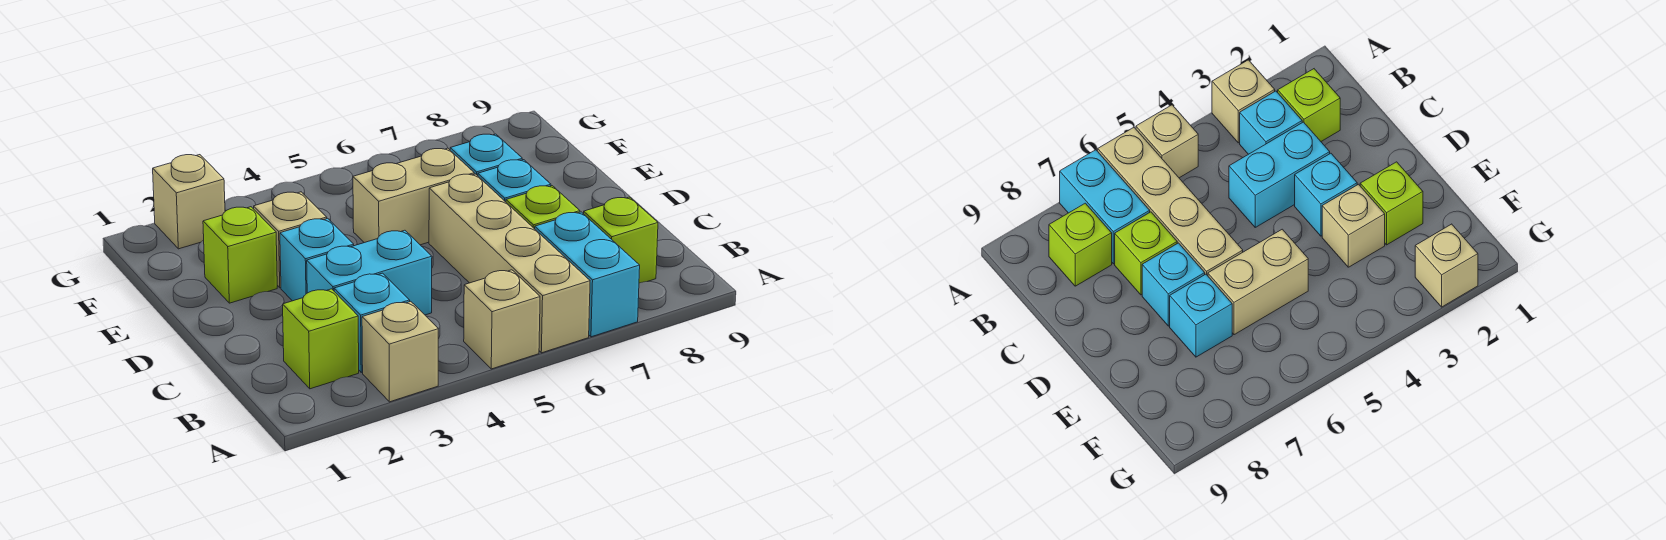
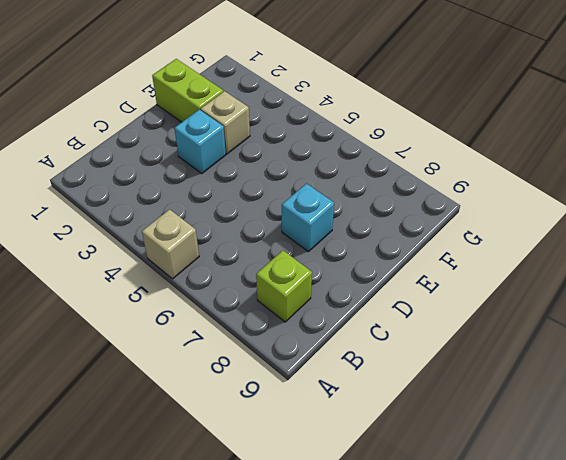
lime 1x2 brick [152,59,223,122] -> lime 1x1 brick [203,207,277,303]
none -> tan 1x1 brick [362,301,438,402]
none -> tan 1x4 brick [429,174,590,353]
none -> cyan 1x2 brick [535,212,640,337]

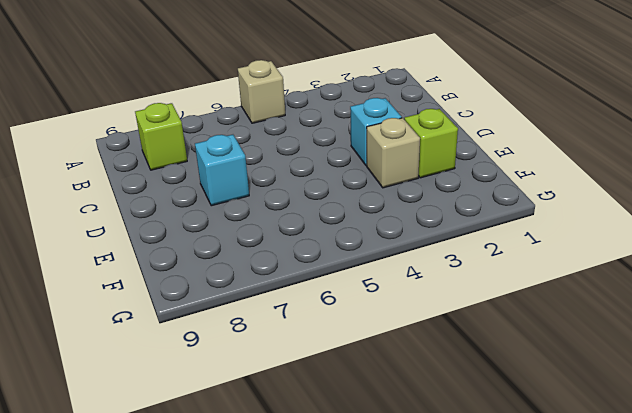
none -> tan 1x1 brick [362,301,438,402]
none -> tan 1x4 brick [429,174,590,353]
none -> cyan 1x2 brick [535,212,640,337]

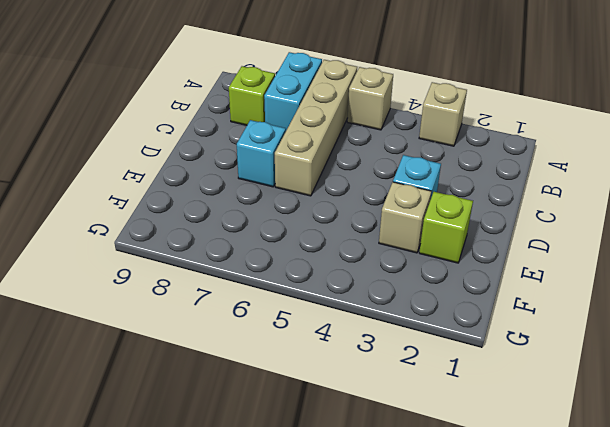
none -> lime 1x1 brick [283,289,359,389]
none -> cyan 1x1 brick [334,273,410,372]
none -> cyan 1x2 brick [307,230,432,315]

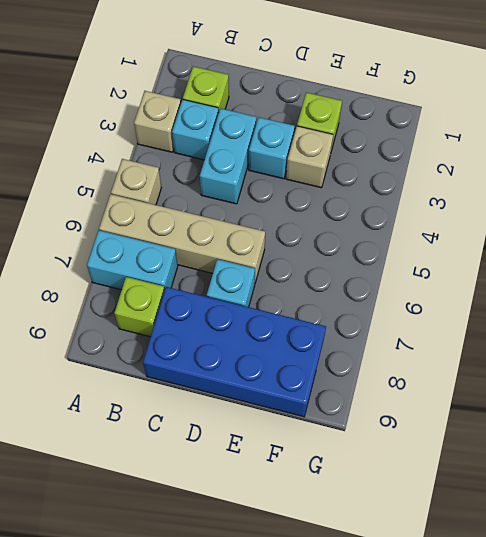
blue 2x4 brick [143,287,326,417] -> none
none -> lime 1x1 brick [506,186,580,229]
none -> tan 1x2 brick [353,148,474,245]
none -> cyan 1x1 brick [450,134,522,176]

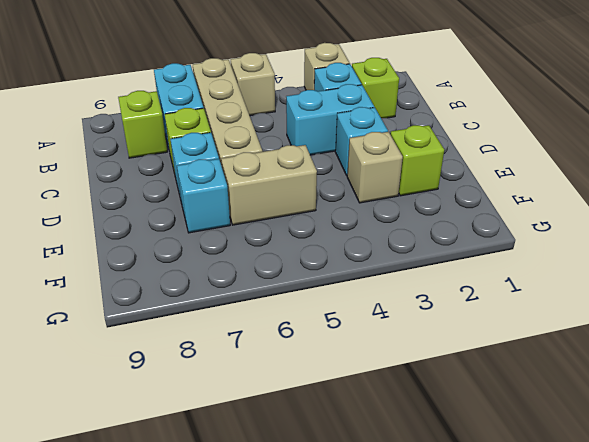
none -> tan 1x1 brick [153,155,225,249]

